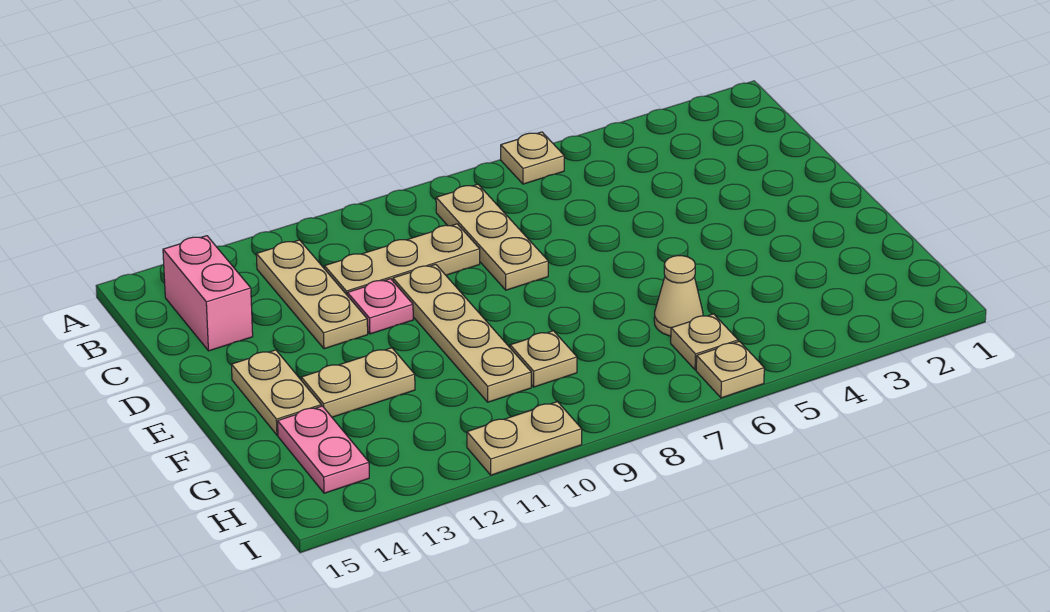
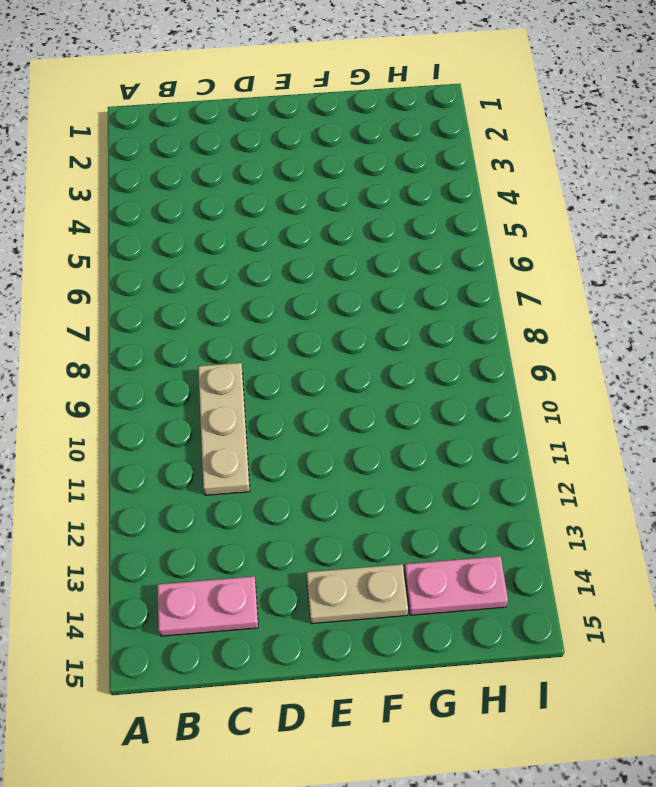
pink 1x2 plate [157,576,258,636] -> pink 1x2 brick [163,236,253,351]
none -> tan 1x1 plate [501,132,564,184]
none -> tan 1x3 plate [436,184,548,290]
none -> tan 1x3 plate [256,240,368,349]

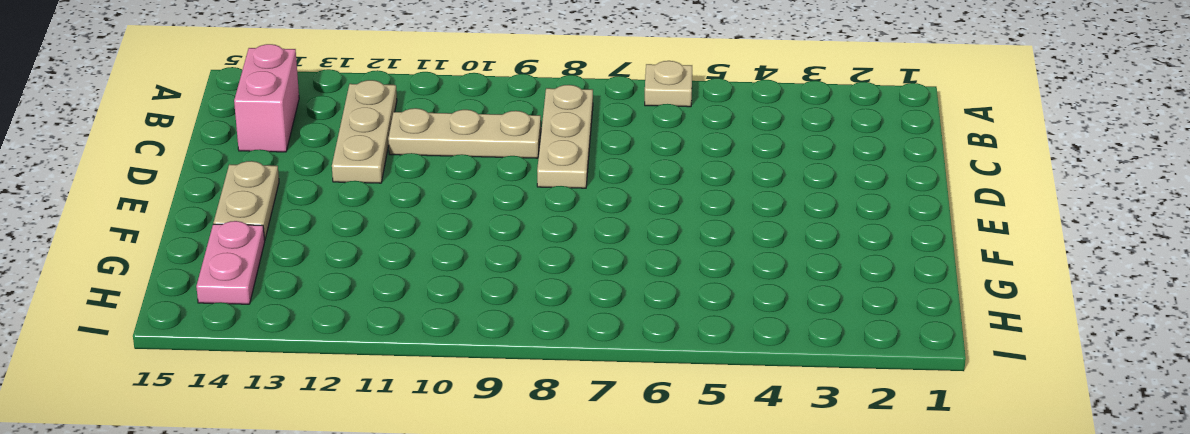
none -> tan 1x4 plate [393,264,531,402]
none -> pink 1x1 plate [347,279,413,334]
none -> tan 1x2 plate [301,348,415,417]

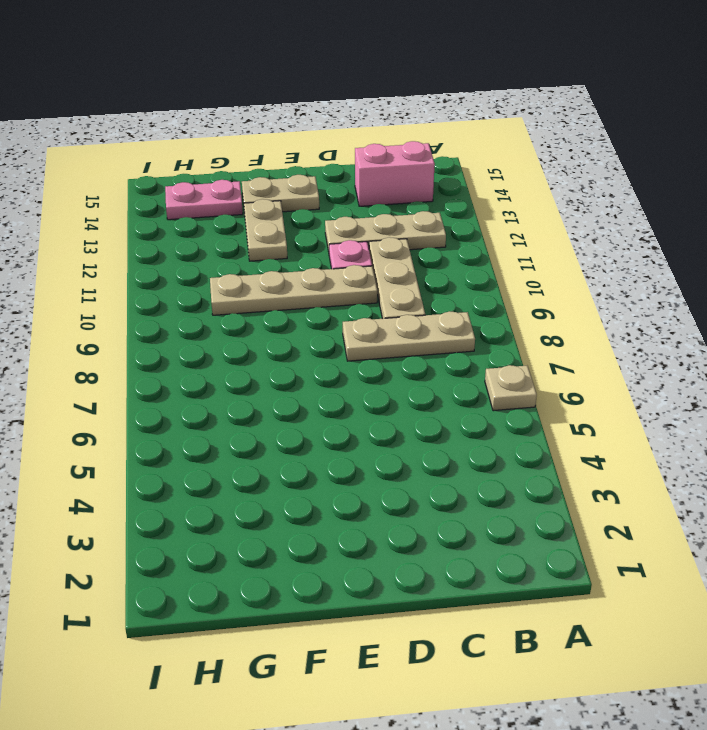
none -> tan 1x1 cone [654,256,703,336]
none -> tan 1x1 plate [510,331,577,387]
none -> tan 1x1 plate [671,314,738,370]

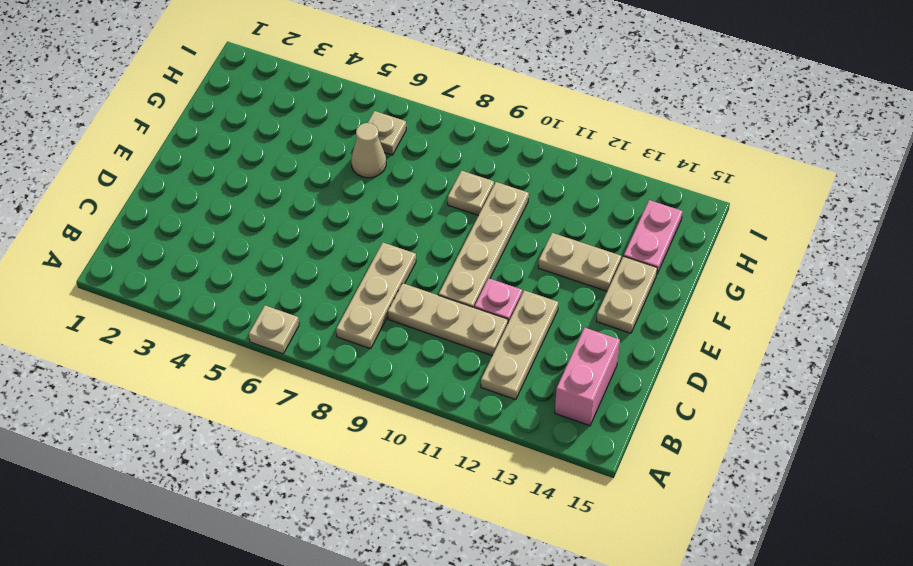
none -> tan 1x1 plate [696,341,764,398]
none -> tan 1x2 plate [467,402,582,475]

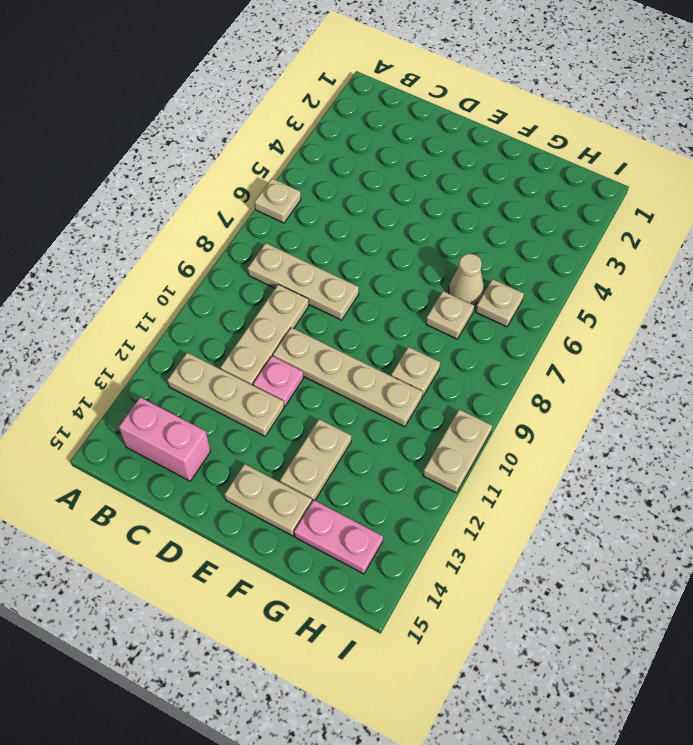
tan 1x1 plate [426,291,474,339] -> tan 1x1 plate moved to [696,341,764,398]

